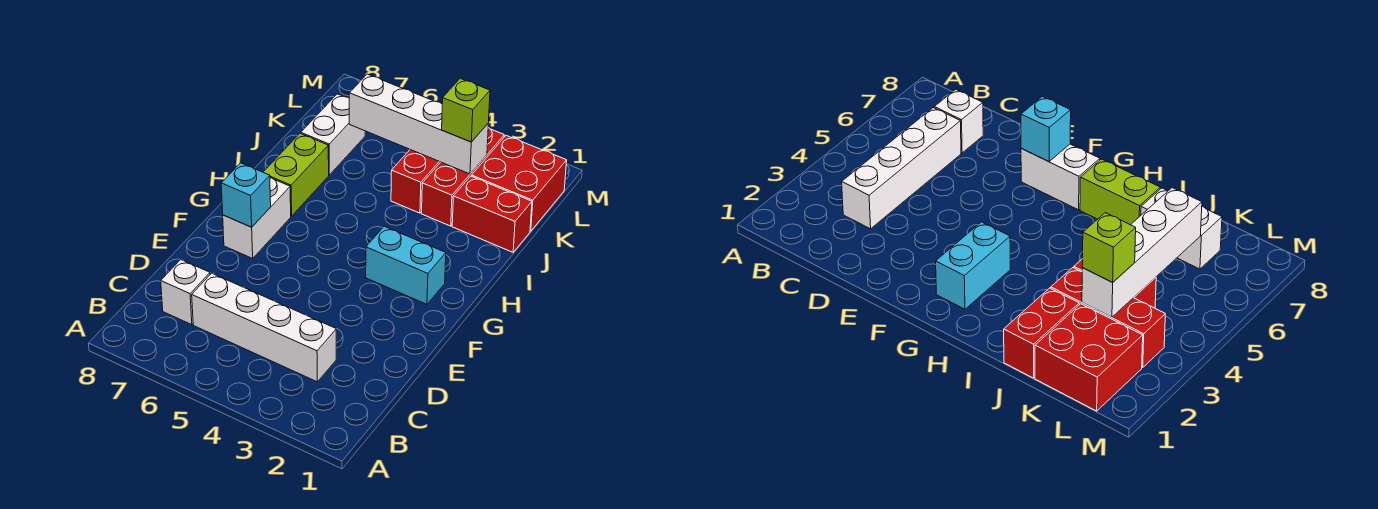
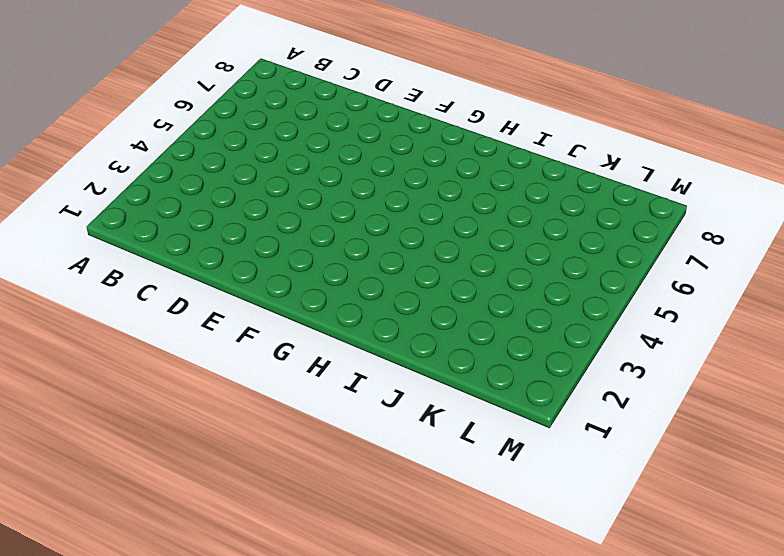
none -> white 1x4 brick [192,273,336,382]
none -> white 1x1 brick [161,260,210,325]
none -> white 1x2 brick [223,178,291,258]

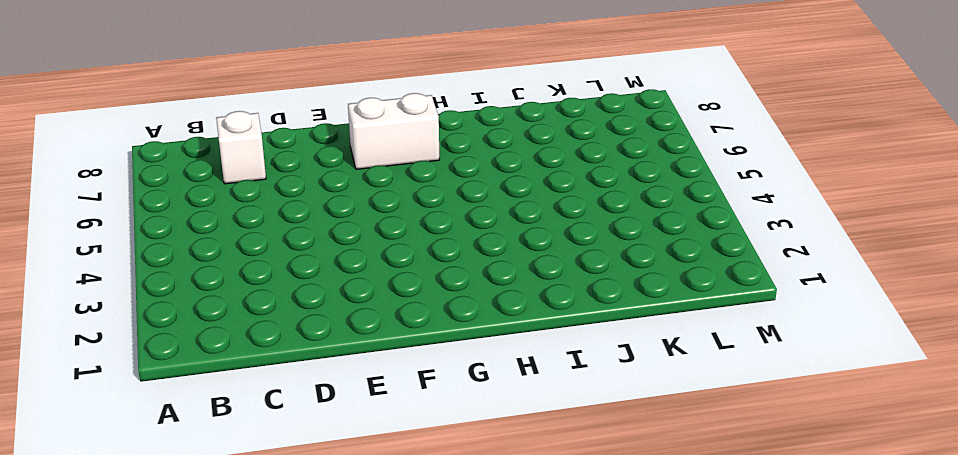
none -> white 1x4 brick [192,273,336,382]
none -> cyan 1x2 brick [366,226,446,304]
none -> lime 1x2 brick [263,134,329,216]

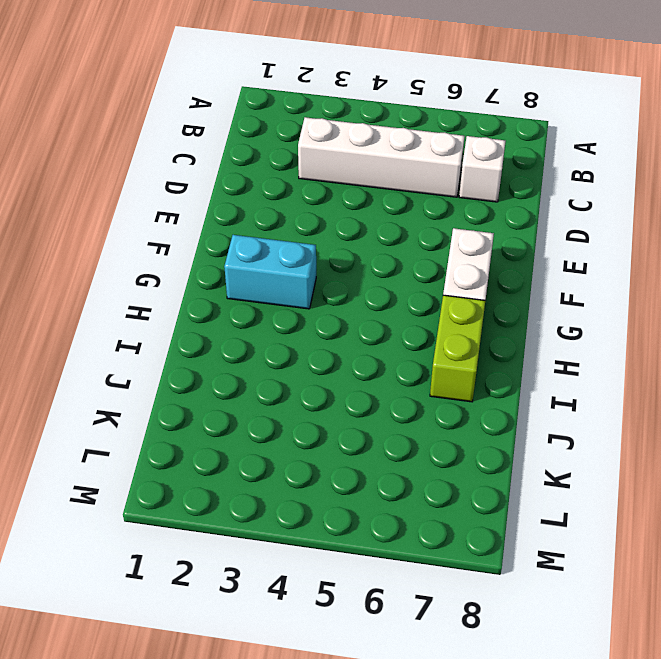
none -> red 1x2 brick [452,176,532,252]
none -> red 1x3 brick [422,128,504,226]
none -> red 1x2 brick [391,150,440,213]

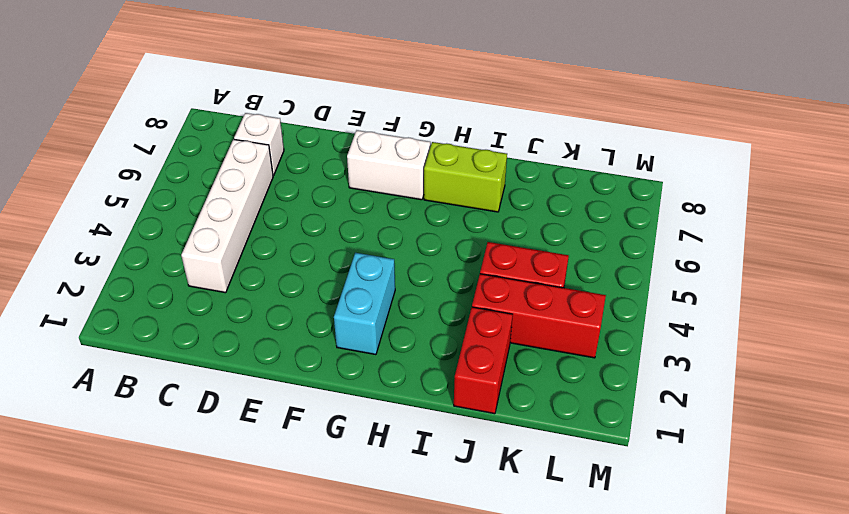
none -> white 1x2 brick [301,94,365,175]
none -> red 2x2 brick [472,135,567,231]
none -> cyan 1x1 brick [221,163,271,227]

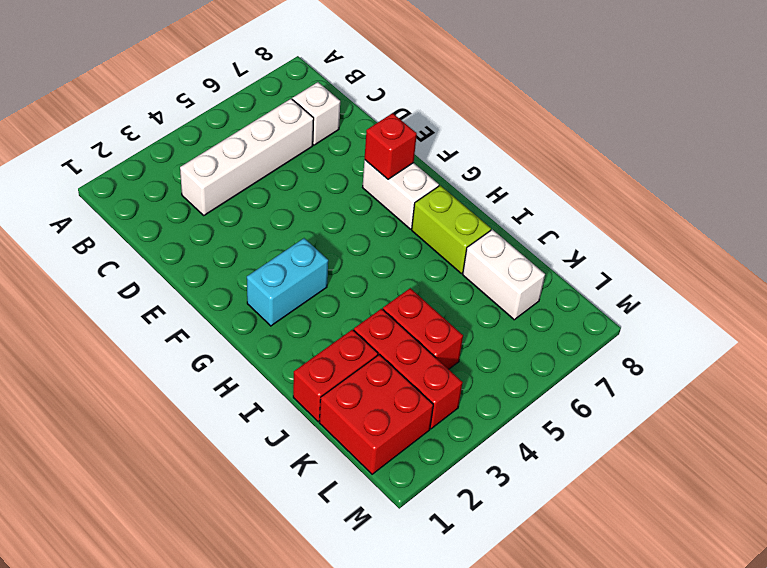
red 1x1 brick [365,113,417,179] -> cyan 1x1 brick [221,163,271,227]
none -> white 1x4 brick [349,74,488,174]
none -> lime 1x1 brick [442,78,490,142]

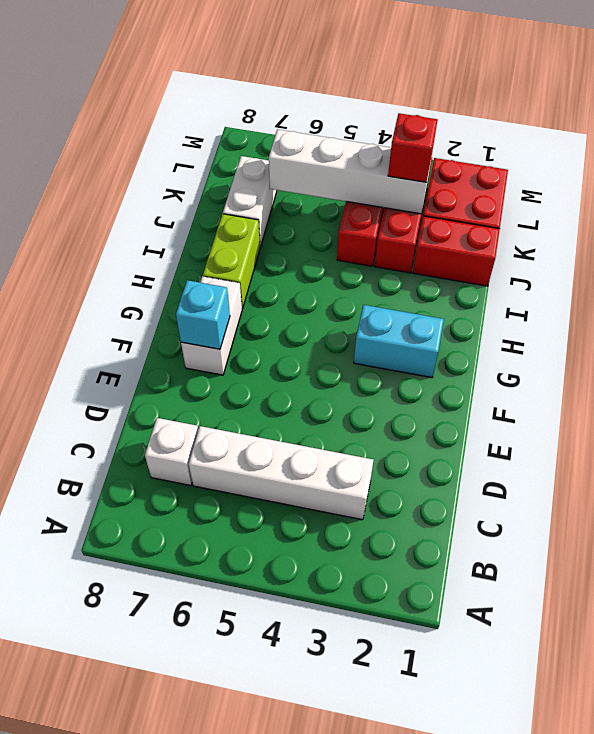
red 1x1 brick [388,113,437,182] -> lime 1x1 brick [442,78,490,142]

